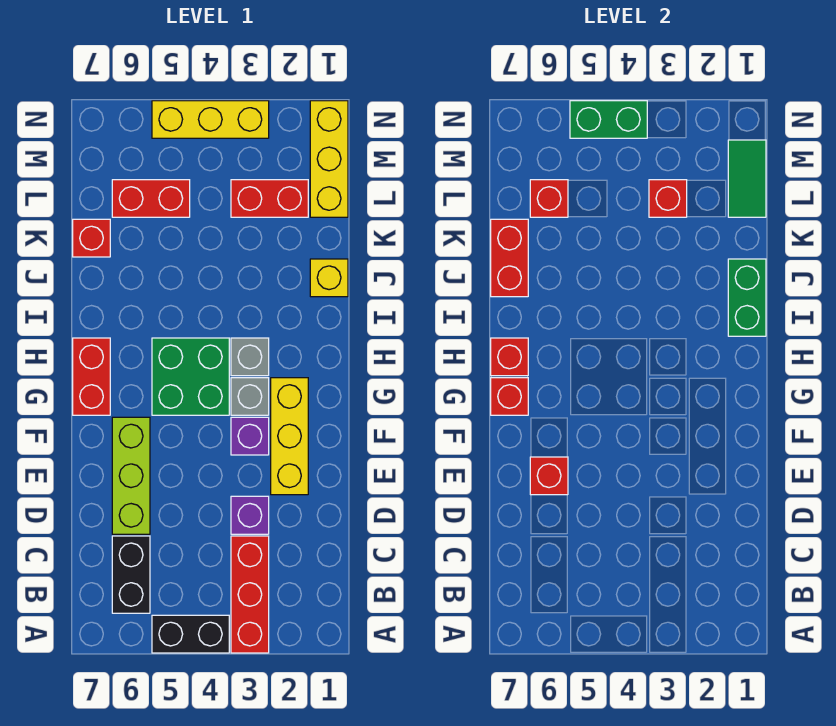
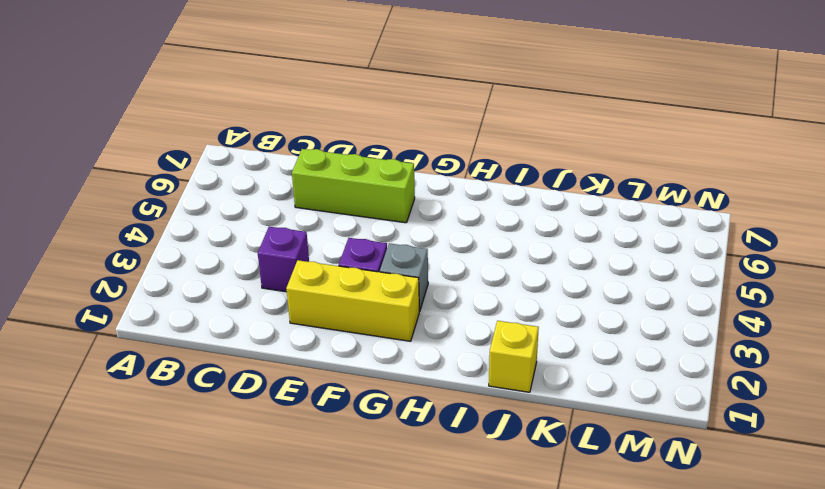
none -> red 1x3 brick [231,536,269,653]
none -> black 1x2 brick [152,615,229,653]
none -> black 1x2 brick [112,536,150,613]

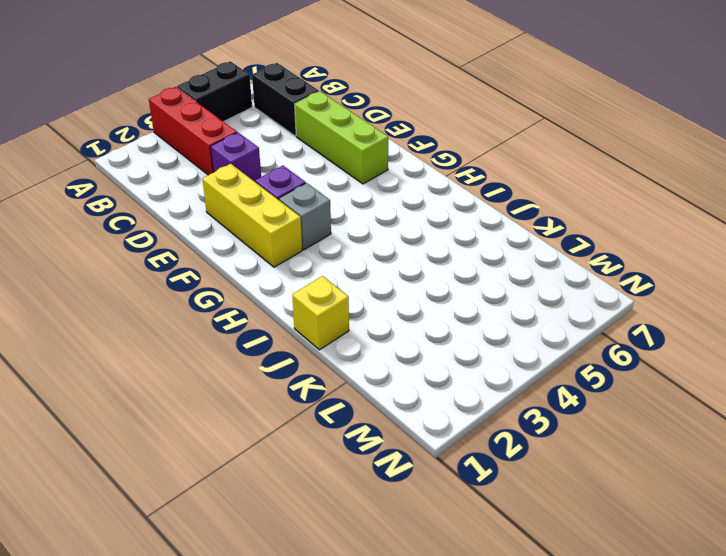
none -> green 2x2 brick [152,338,229,415]
none -> red 1x2 brick [73,338,110,415]
none -> grey 1x1 brick [231,338,269,376]

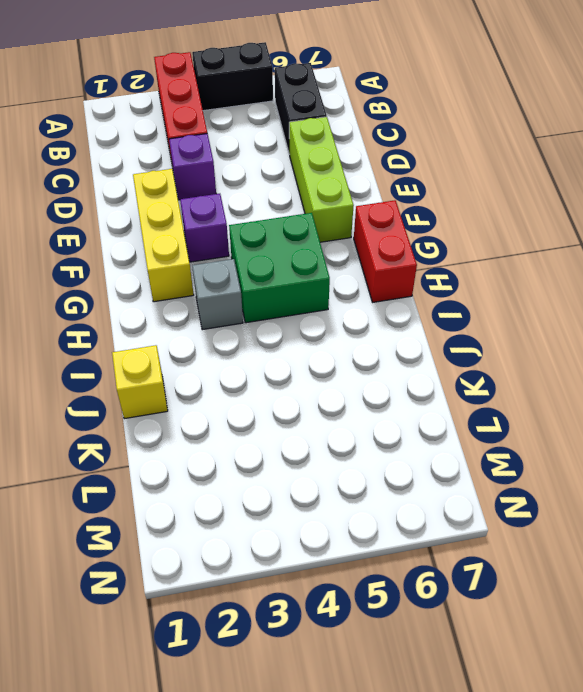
none -> grey 1x1 brick [231,378,269,415]
none -> red 1x1 brick [73,219,110,257]
none -> yellow 1x3 brick [310,101,348,217]

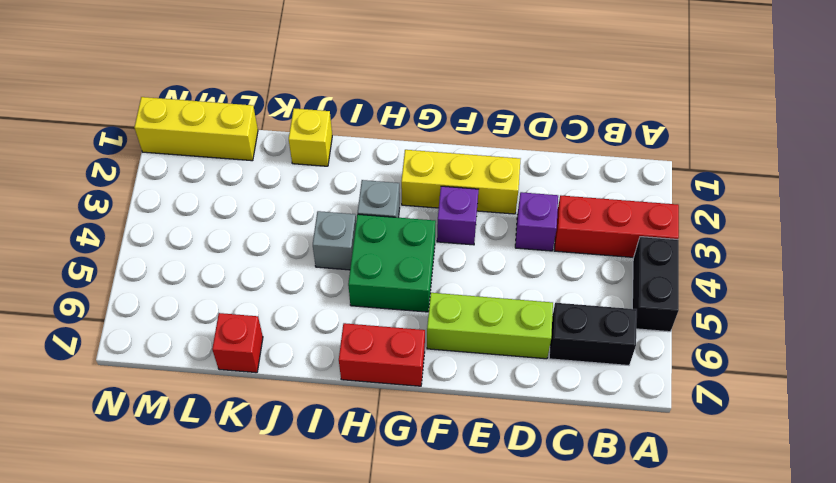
grey 1x1 brick [313,211,356,270] -> grey 1x1 brick moved to [231,378,269,415]
none -> red 1x2 brick [231,180,308,217]
none -> red 1x2 brick [112,180,190,217]
none -> yellow 1x3 brick [152,101,269,138]

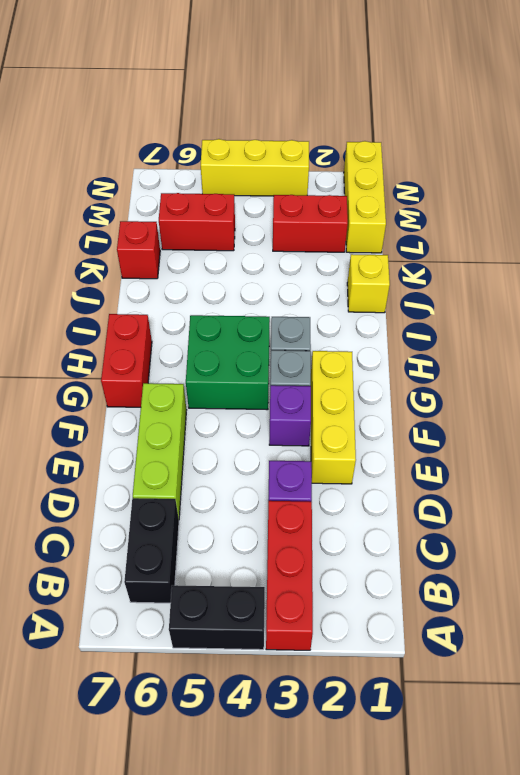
none -> red 1x1 brick [530,457,568,495]
none -> red 1x1 brick [491,378,528,415]
none -> red 1x1 brick [491,338,528,376]

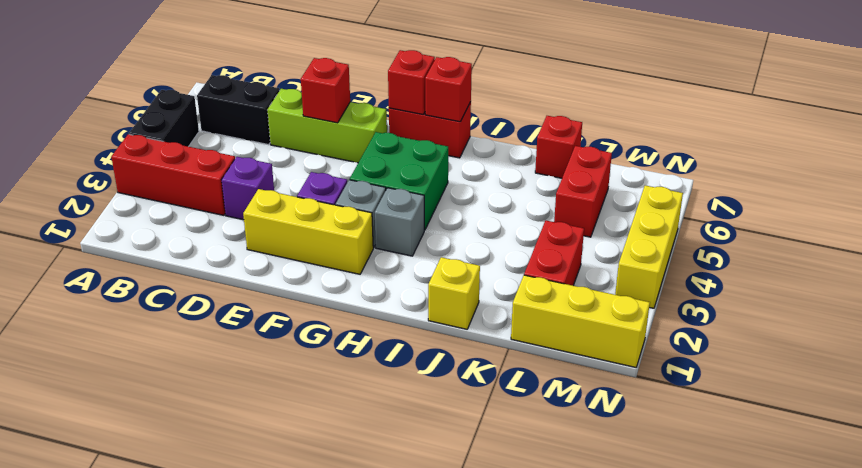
none -> green 1x2 brick [728,259,766,336]
none -> red 1x2 brick [491,219,528,297]
none -> green 1x2 tile [728,140,766,217]

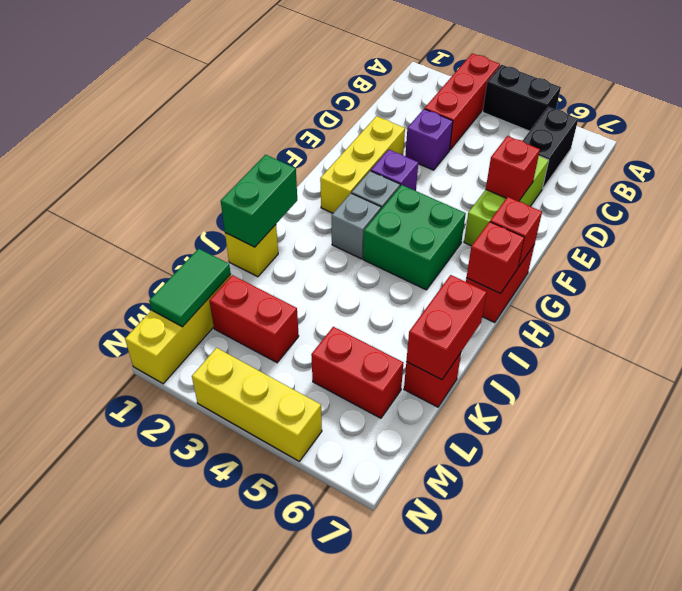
none -> red 1x1 brick [649,180,687,217]
none -> red 1x1 brick [530,180,568,217]
none -> green 1x2 brick [570,101,647,138]

